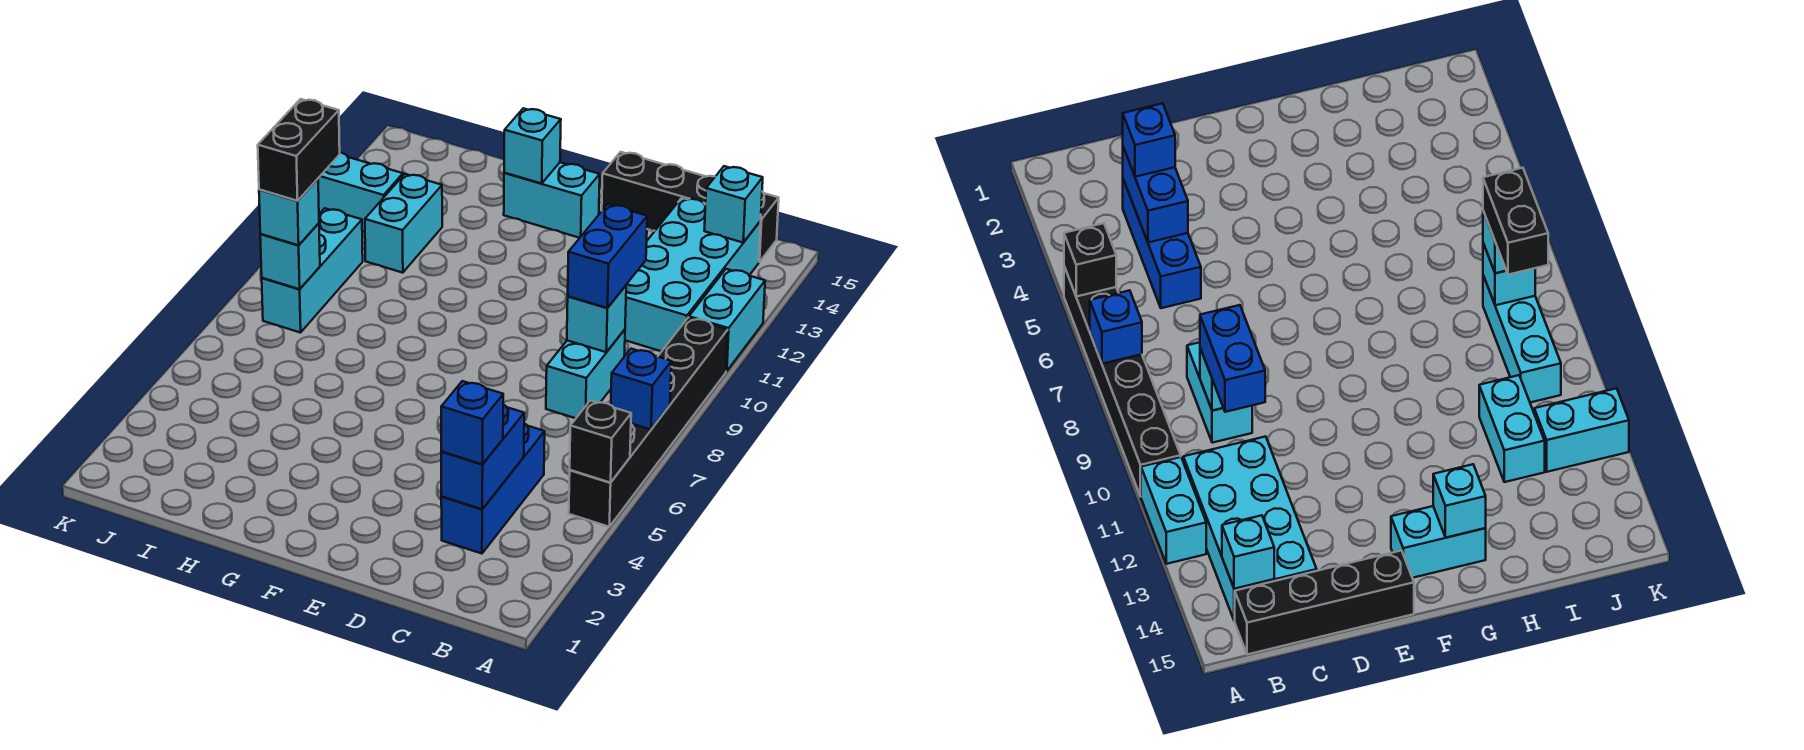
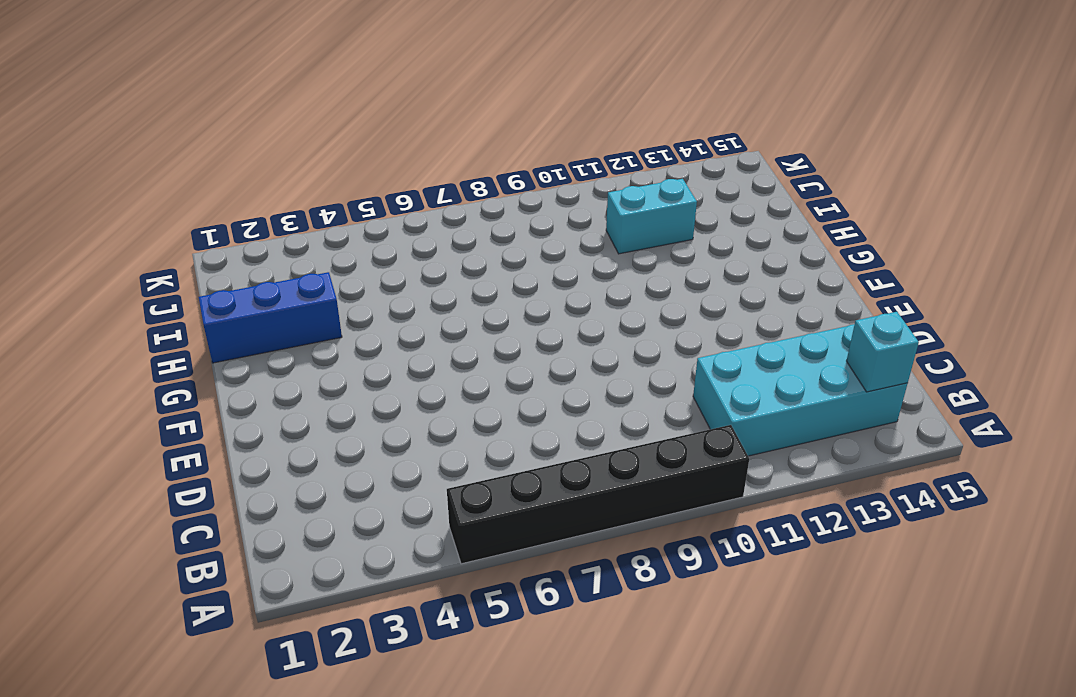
blue 1x3 brick [199,272,342,363] -> blue 1x3 brick moved to [441,423,545,554]
none -> cyan 1x2 brick [689,269,765,371]
none -> black 1x4 brick [602,152,779,262]
none -> cyan 1x2 brick [546,330,625,418]

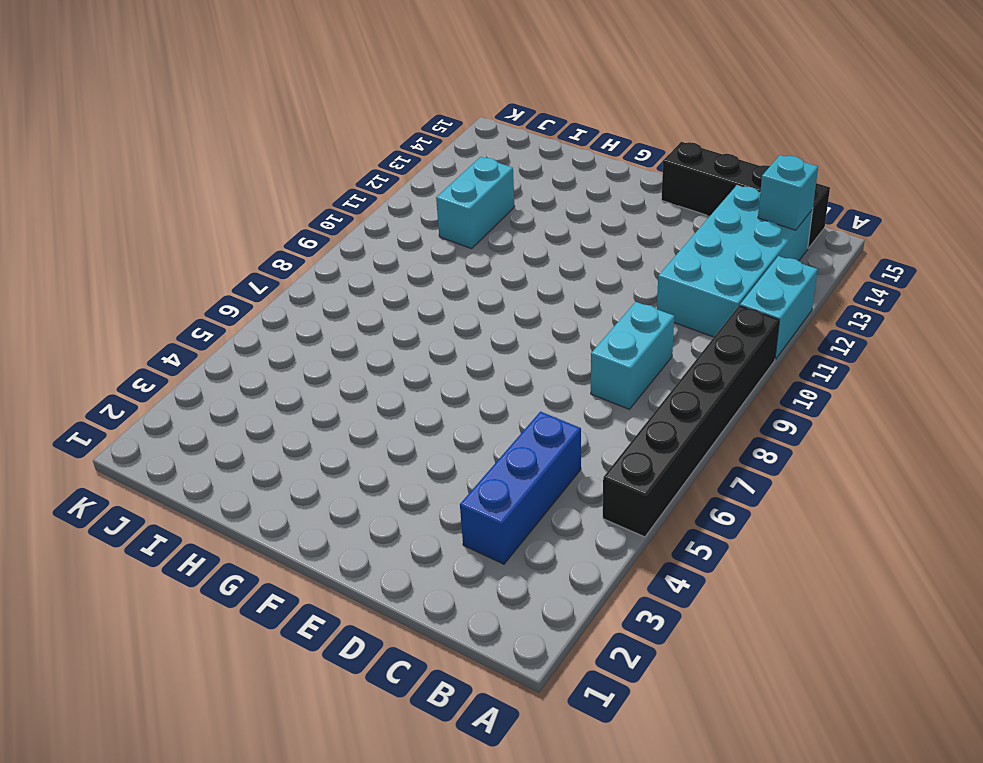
none -> cyan 1x2 brick [504,162,600,238]
none -> cyan 1x3 brick [262,208,363,333]
none -> cyan 1x2 brick [318,153,403,232]

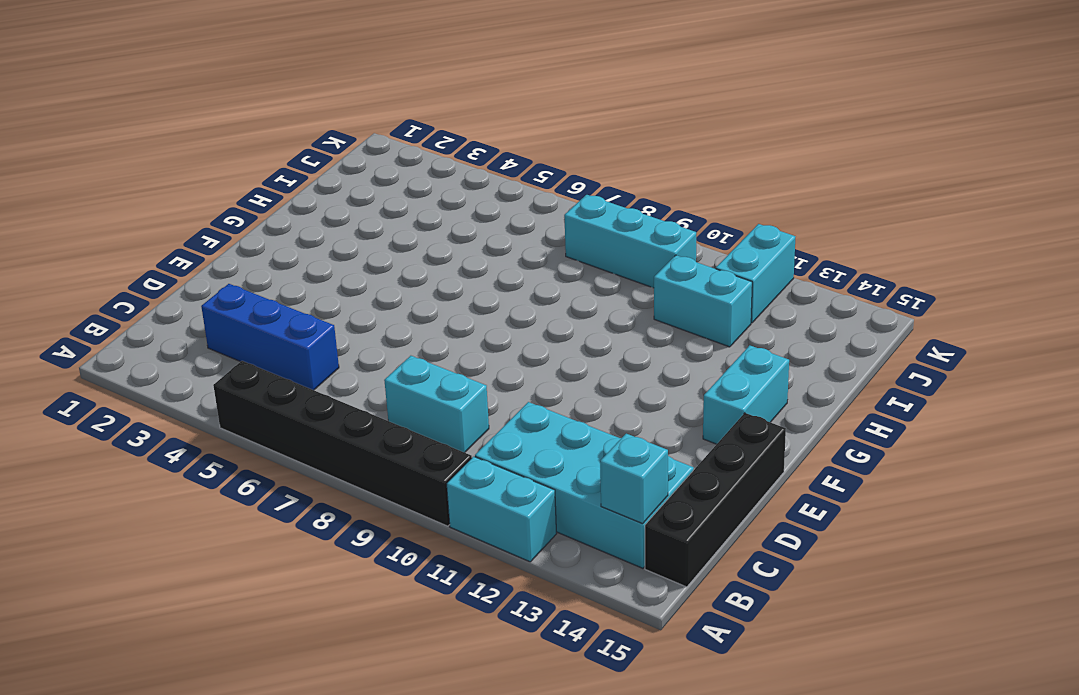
none -> black 1x1 brick [570,400,631,483]
none -> blue 1x1 brick [611,349,671,430]
none -> blue 1x2 brick [441,405,524,509]

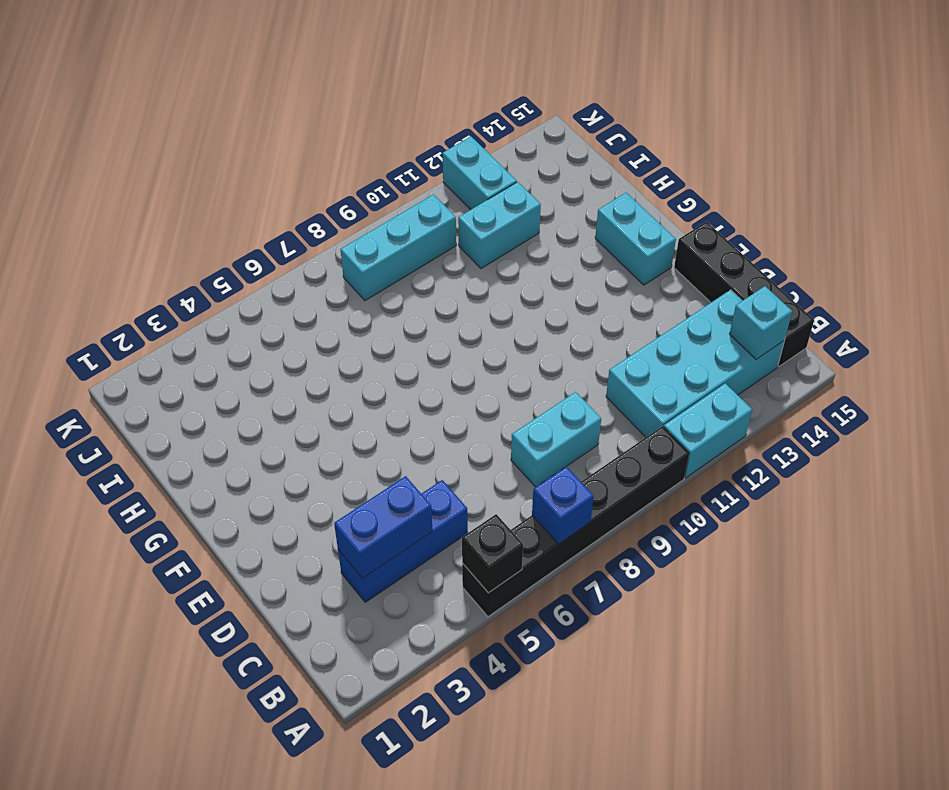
none -> cyan 1x1 brick [567,286,626,352]
none -> cyan 1x1 brick [504,108,561,183]
none -> cyan 1x1 brick [260,223,320,289]

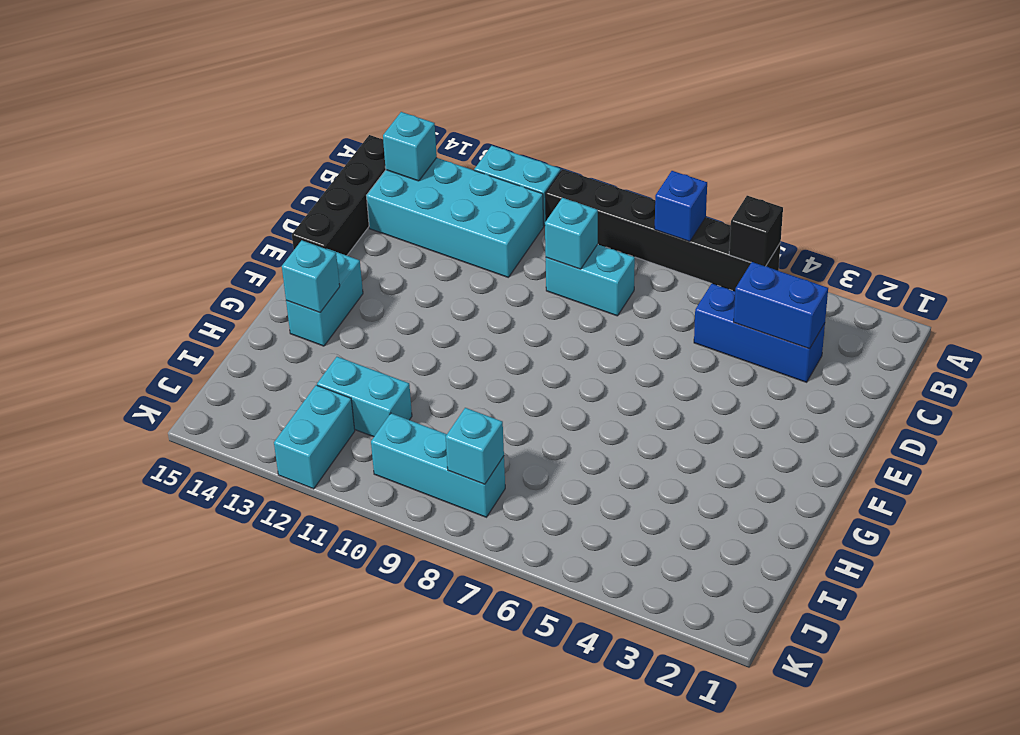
none -> blue 1x1 brick [441,381,503,464]
none -> blue 1x2 brick [568,204,647,308]
none -> cyan 1x1 brick [259,179,319,245]

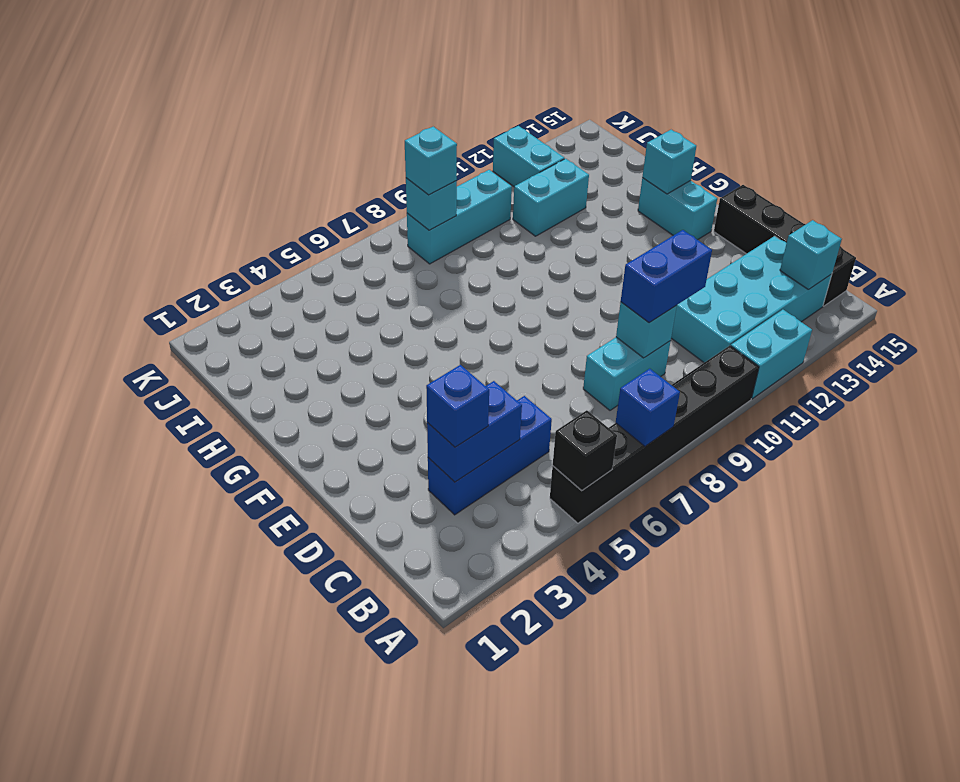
none -> black 1x2 brick [258,99,340,201]

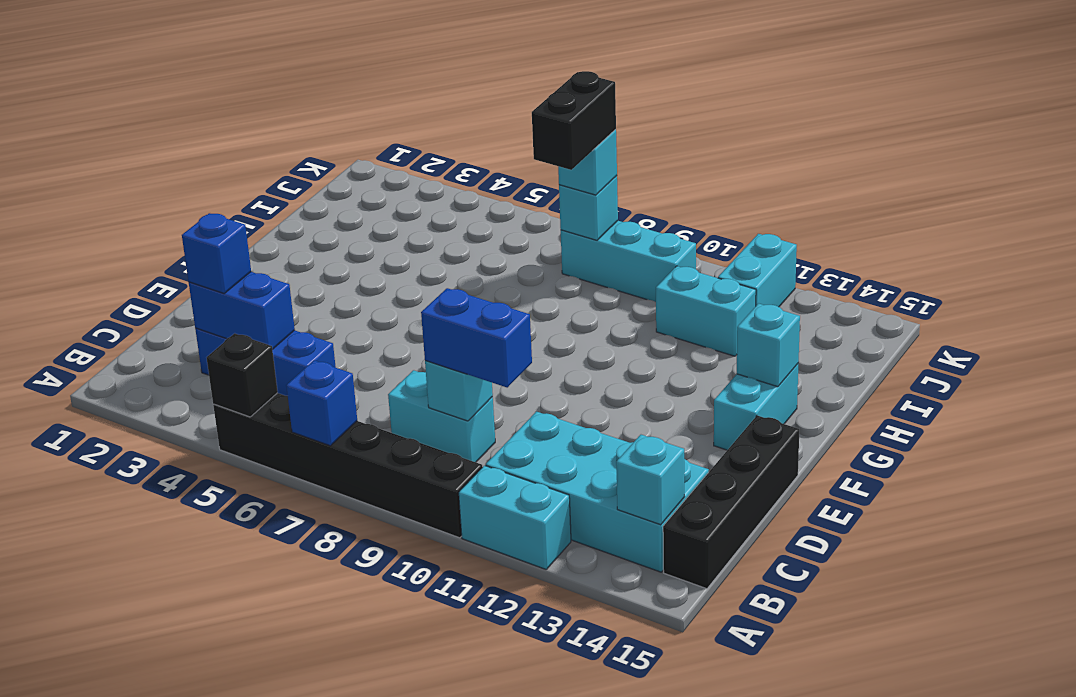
black 1x2 brick [532,71,616,170] -> black 1x2 brick turned to [258,99,340,201]

